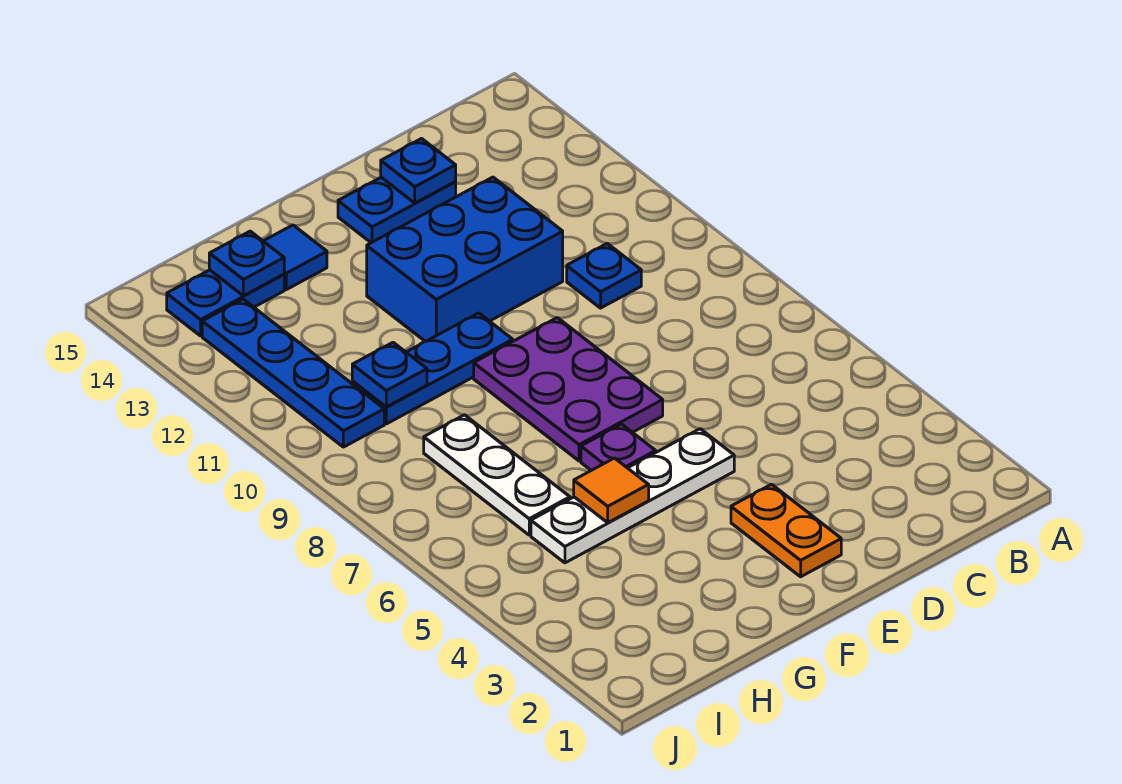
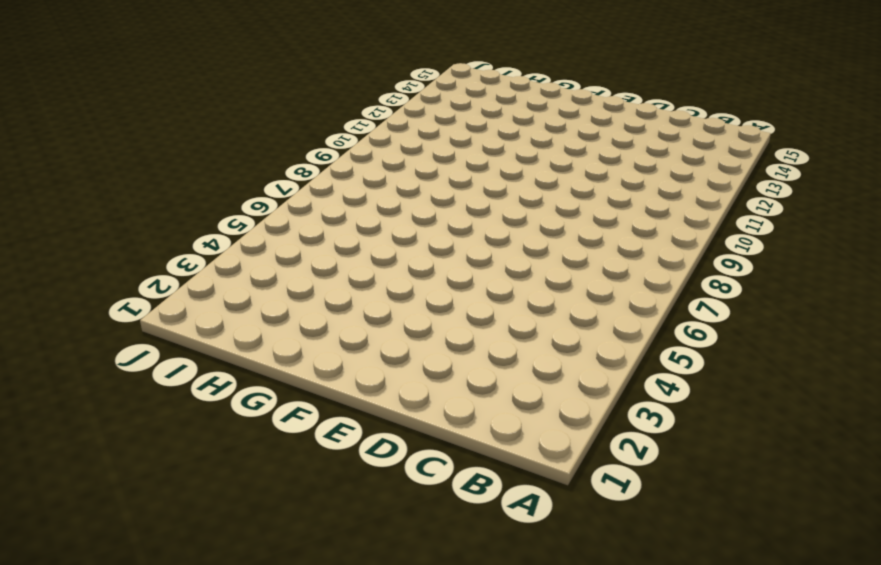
none -> blue 1x1 plate [567,243,641,308]
none -> blue 2x3 brick [367,177,563,342]
none -> blue 1x2 plate [338,177,456,243]

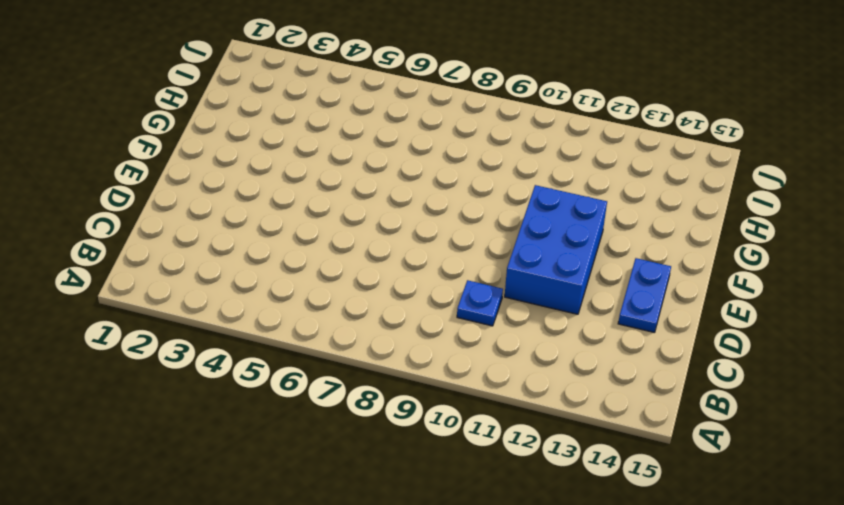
none -> orange 1x2 plate [731,484,841,577]
none -> white 1x4 plate [531,429,734,563]
none -> purple 2x3 plate [474,318,663,461]

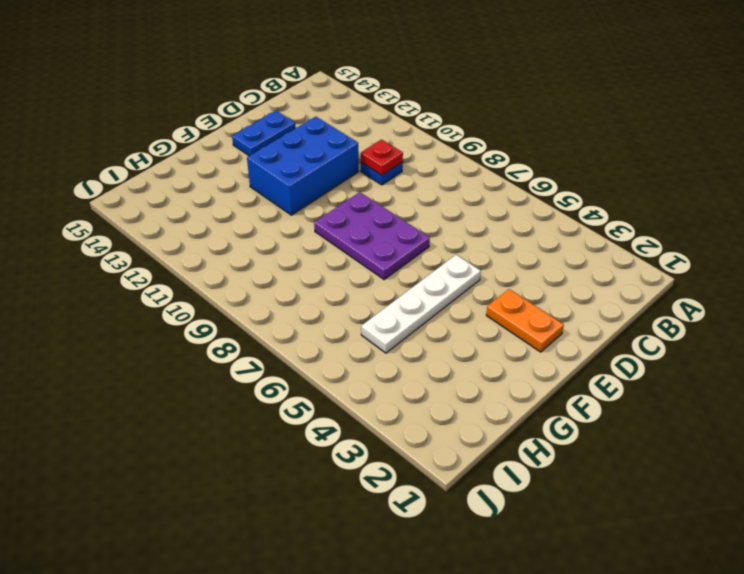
red 1x1 plate [361,140,403,175] -> none
none -> purple 1x1 plate [581,424,656,470]
none -> blue 1x3 plate [352,313,513,424]
none -> blue 1x1 tile [264,225,327,290]

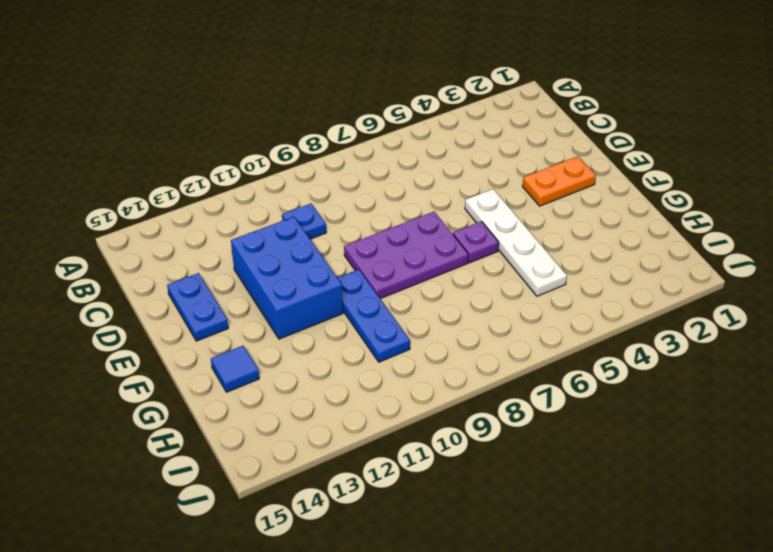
none -> white 1x3 plate [424,415,570,535]
none -> blue 1x2 plate [167,270,284,336]
none -> blue 1x4 plate [202,299,384,447]

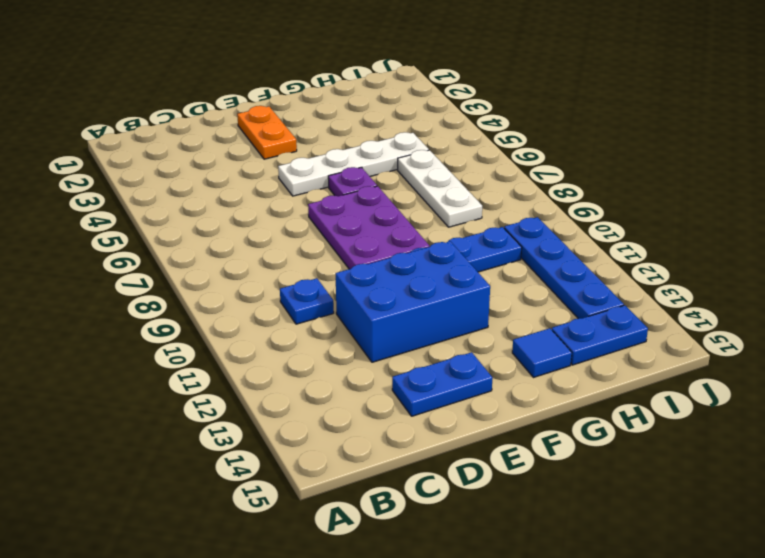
none -> blue 1x1 plate [381,139,456,203]
none -> orange 1x1 tile [574,458,649,523]
none -> blue 1x1 plate [352,343,427,407]

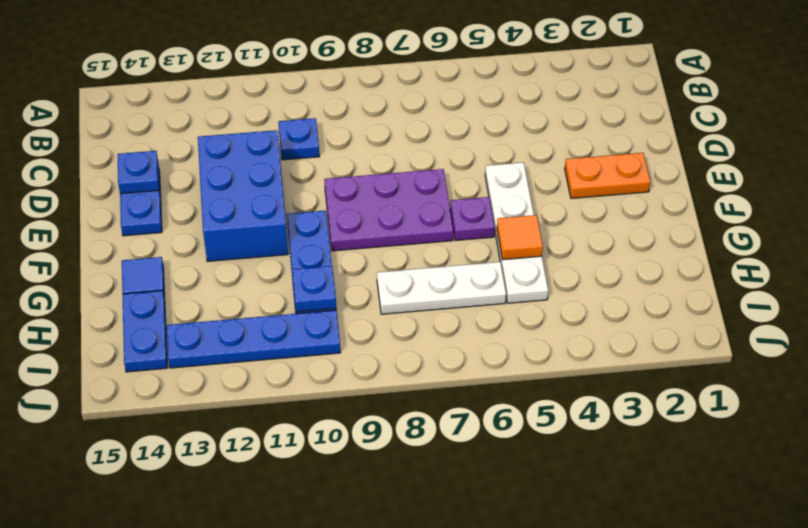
none -> blue 1x1 plate [209,231,284,296]

